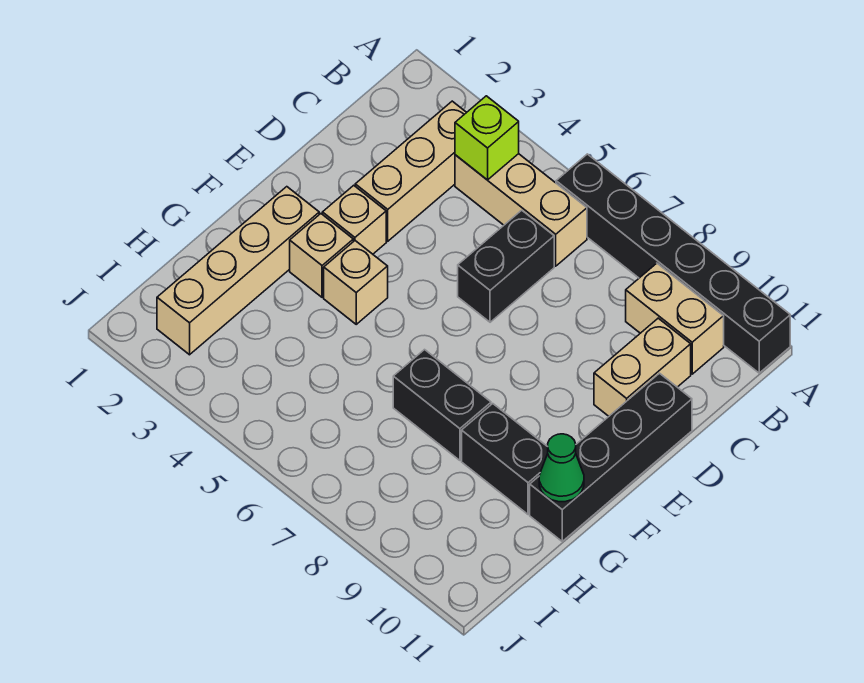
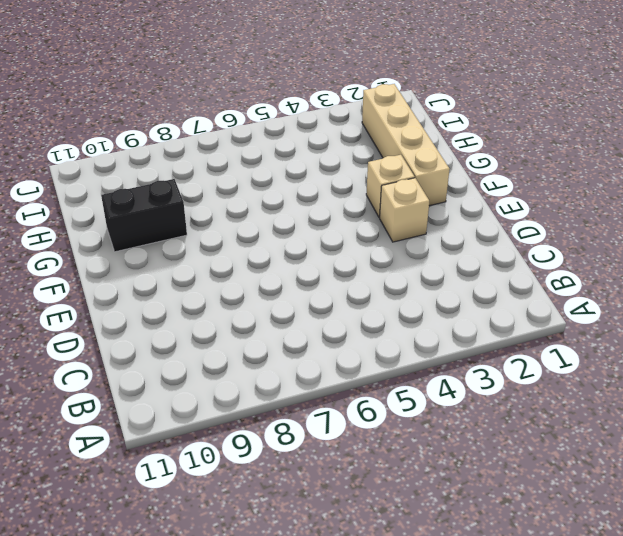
none -> black 1x6 brick [556,154,790,373]
none -> tan 1x3 brick [355,101,467,241]
none -> tan 1x3 brick [455,154,587,266]

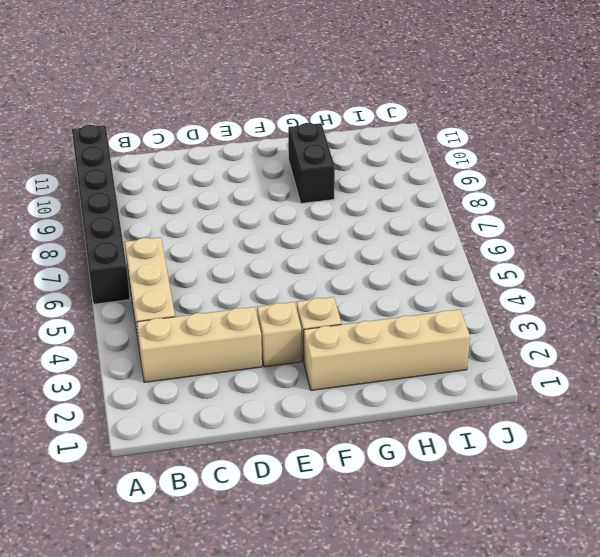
none -> tan 1x2 brick [626,263,724,374]
none -> black 1x2 brick [458,210,554,322]
none -> tan 1x2 brick [594,318,691,416]

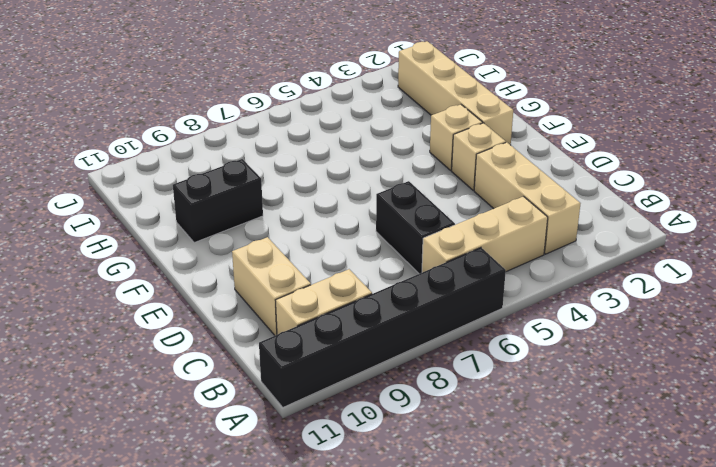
none -> black 1x4 brick [530,373,692,541]
none -> tan 1x1 brick [324,241,388,324]
none -> black 1x2 brick [393,350,491,460]

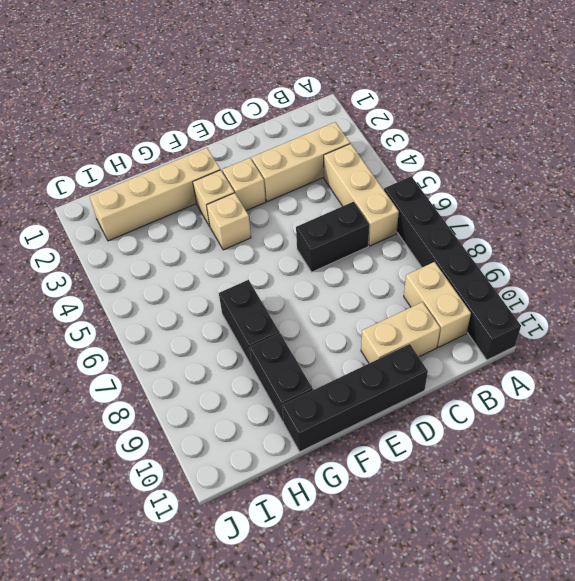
none -> lime 1x1 brick [455,96,519,180]
none -> green 1x1 cone [539,434,584,502]

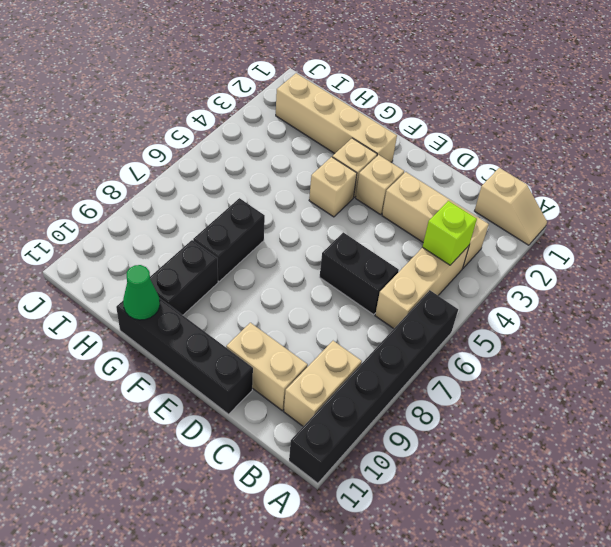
tan 1x2 slope [475,168,547,245] -> none

